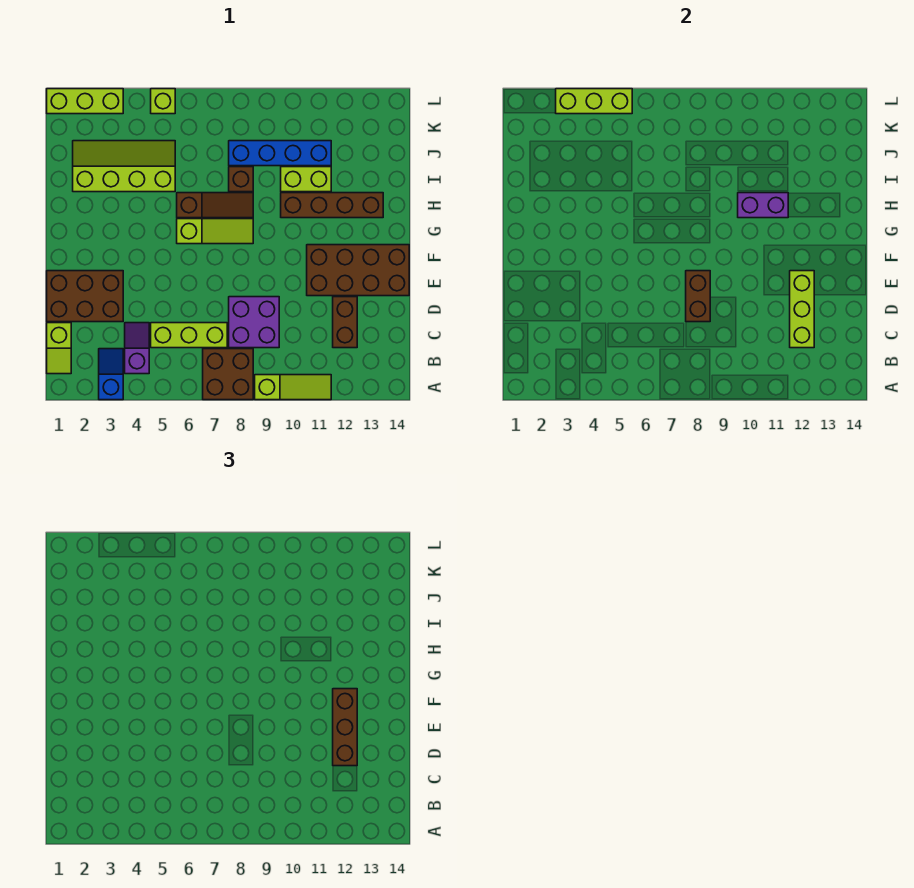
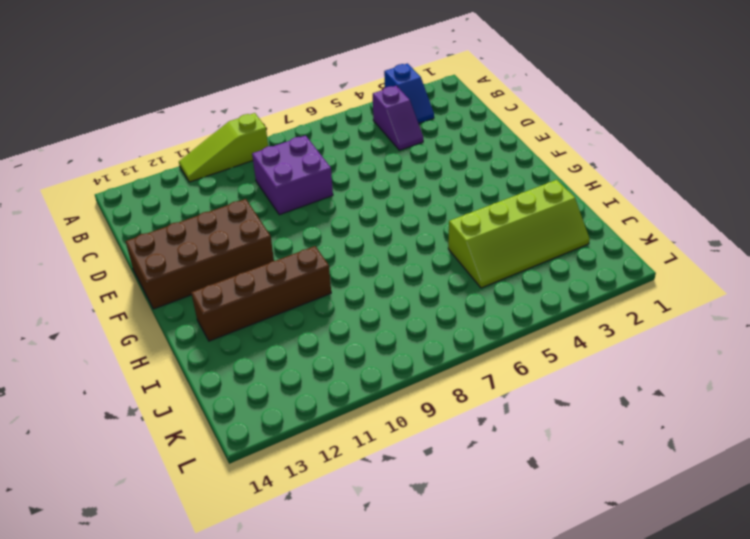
none -> brown 2x2 brick [203,349,253,400]
none -> lime 1x2 slope [47,323,71,374]
none -> lime 1x3 brick [151,323,227,348]

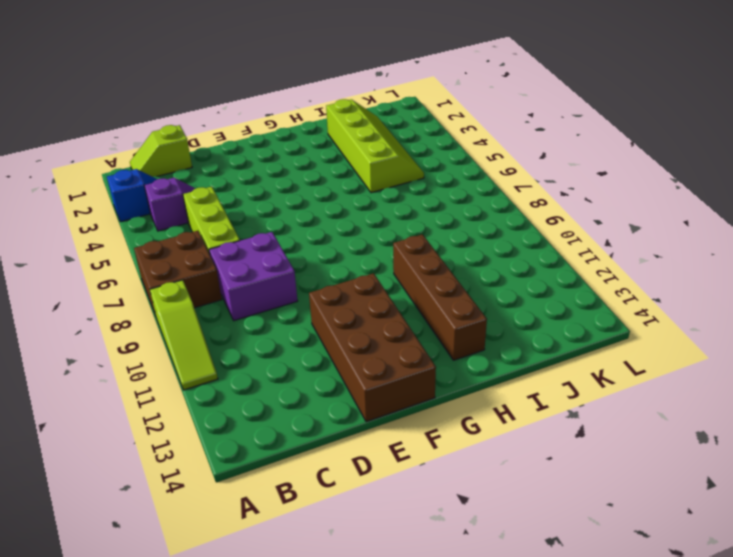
none -> brown 1x2 brick [333,297,357,348]
none -> brown 2x3 brick [47,271,123,322]
none -> lime 1x3 slope [177,219,253,244]

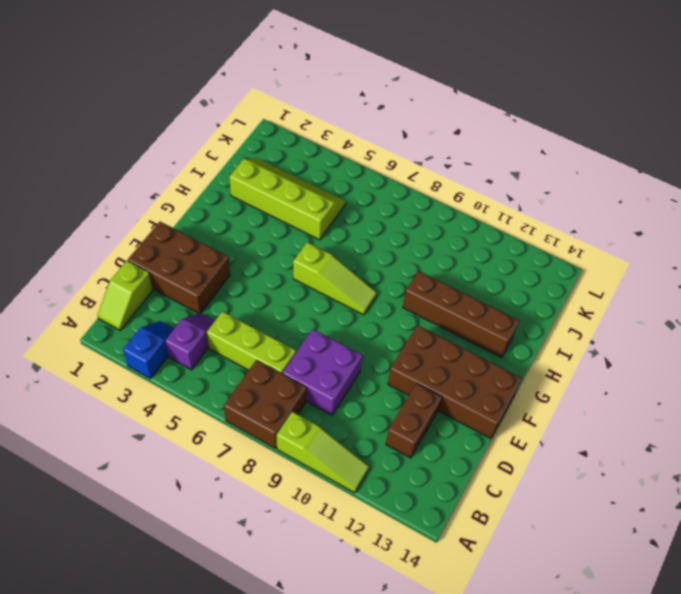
none -> brown 1x3 slope [177,193,253,218]
none -> brown 1x1 brick [229,167,253,192]
none -> lime 1x2 brick [281,167,331,192]

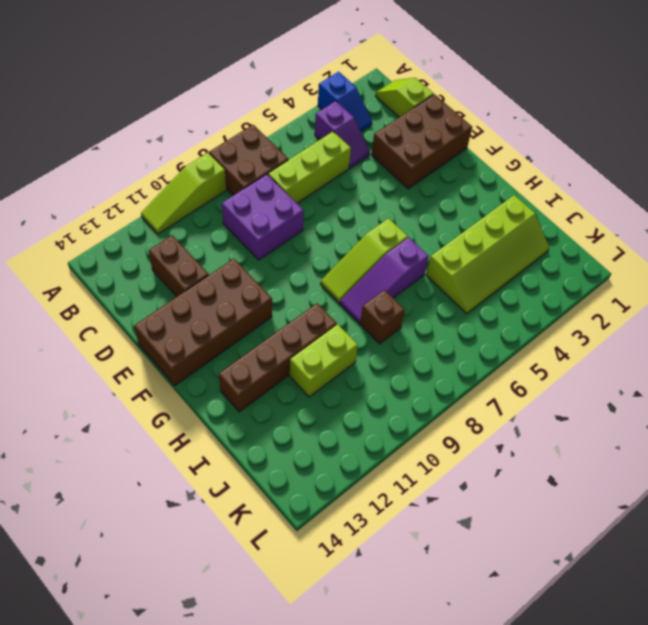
purple 1x3 slope [340,238,429,323] -> brown 1x3 slope [177,193,253,218]
none -> blue 1x4 brick [229,141,331,166]
none -> lime 1x3 brick [47,89,123,114]
none -> lime 1x1 brick [151,89,175,114]

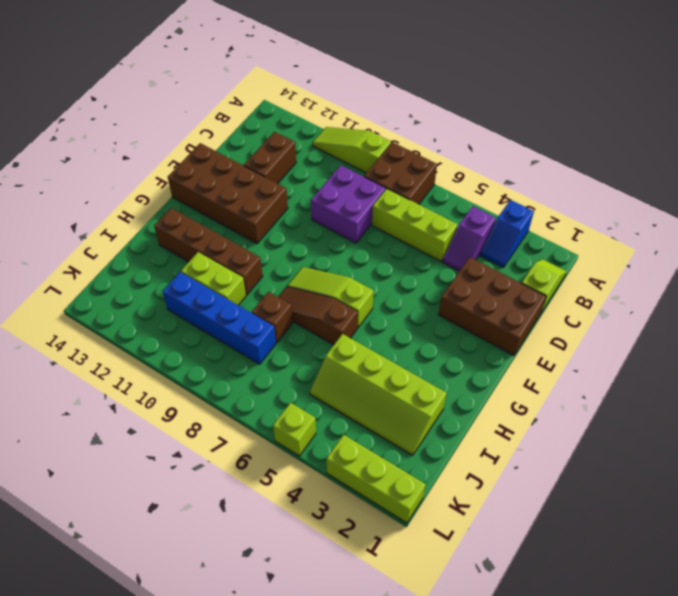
none -> lime 1x3 brick [790,271,814,348]
none -> brown 1x2 brick [686,271,710,322]
none -> purple 1x2 brick [738,193,788,218]

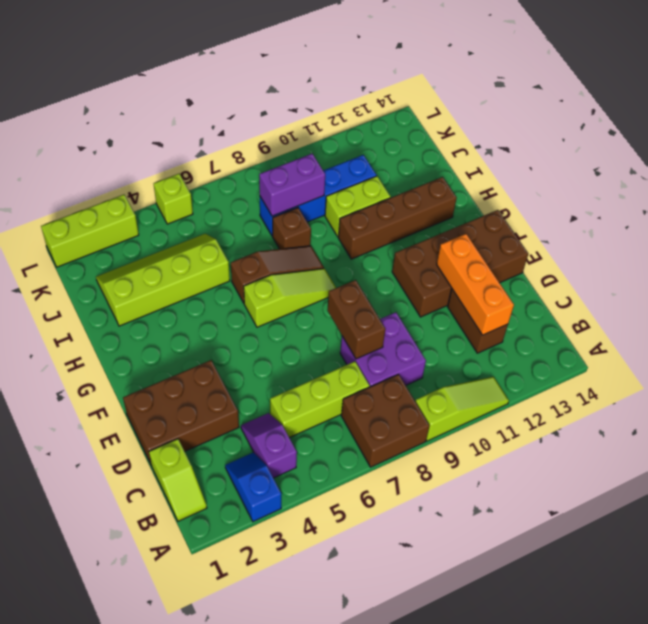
orange 1x3 brick [437,234,514,335] -> lime 1x3 brick [790,271,814,348]
purple 1x2 brick [259,153,325,216] -> purple 1x2 brick moved to [738,193,788,218]
none -> lime 1x3 brick [556,89,632,114]
none -> brown 1x3 brick [333,689,357,766]

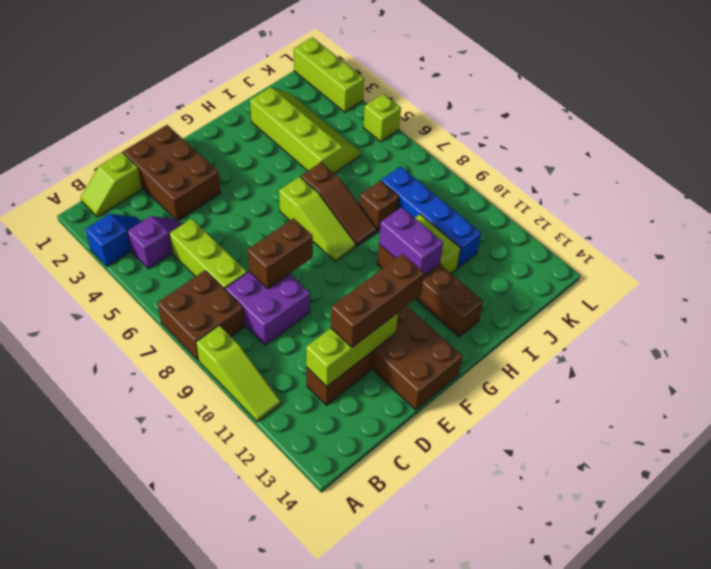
none -> lime 1x3 brick [556,89,632,114]

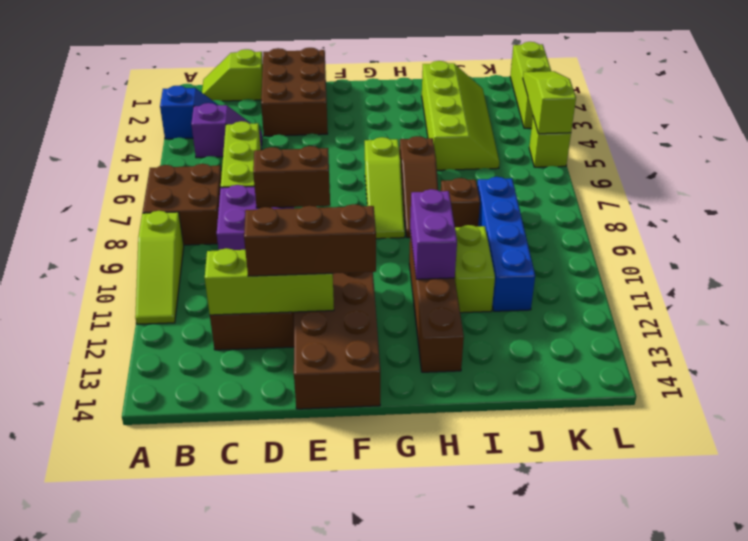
lime 1x3 slope [523,71,576,134] -> lime 1x3 brick [556,89,632,114]

